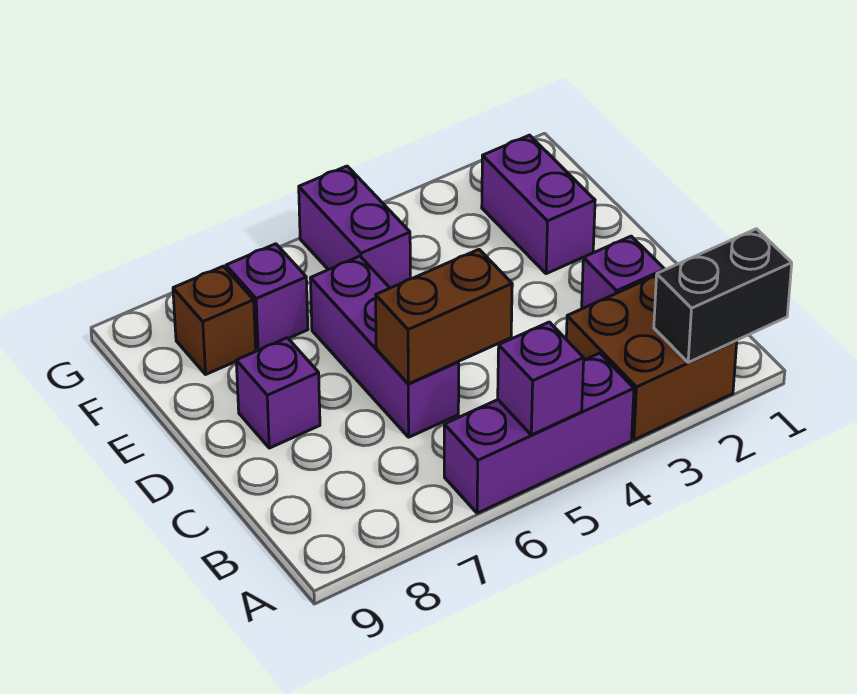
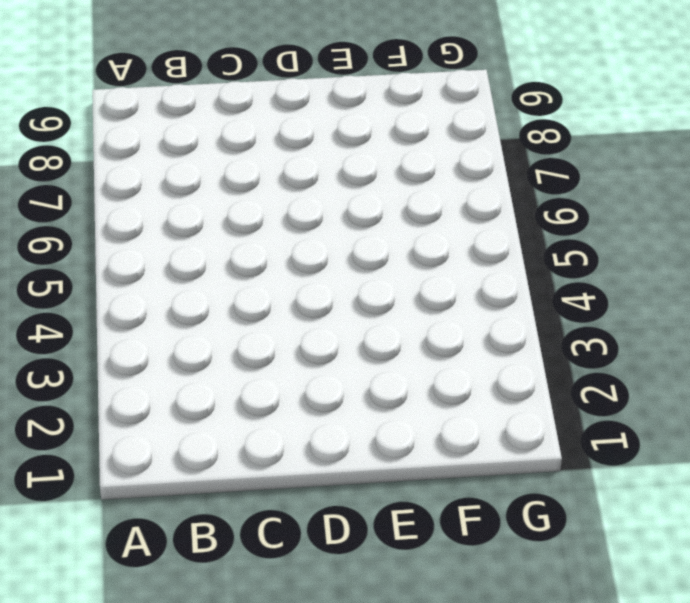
none -> brown 2x2 brick [566,275,737,440]
none -> purple 1x3 brick [444,353,634,513]
none -> purple 1x1 brick [582,236,665,309]

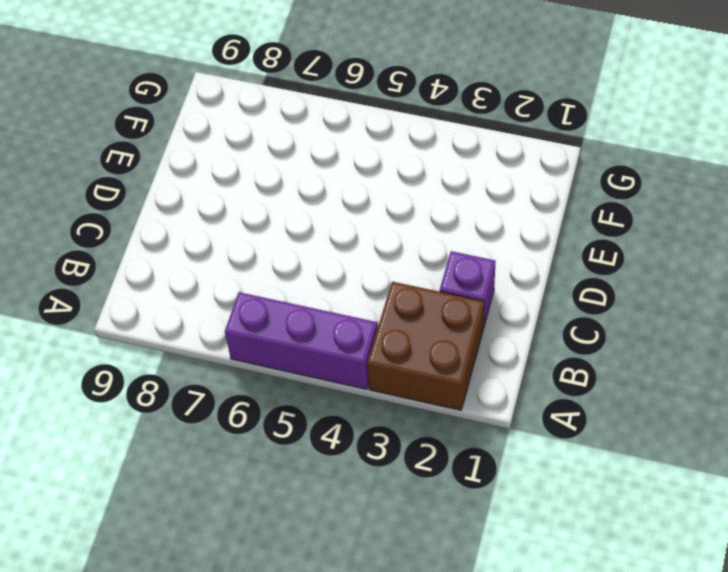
none -> purple 1x3 brick [310,256,459,437]
none -> purple 1x1 brick [236,338,320,448]
none -> purple 1x2 brick [482,135,595,274]

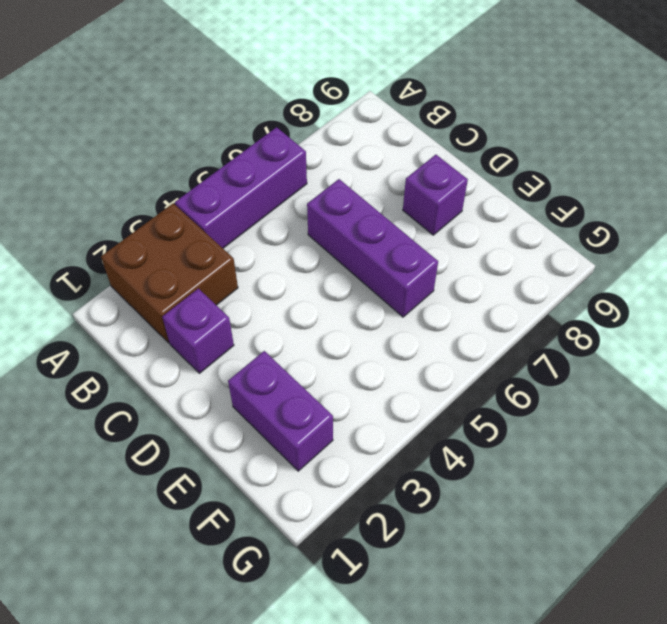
none -> purple 1x2 brick [299,166,410,288]
none -> purple 1x1 brick [226,244,308,351]
none -> brown 1x1 brick [173,266,256,374]

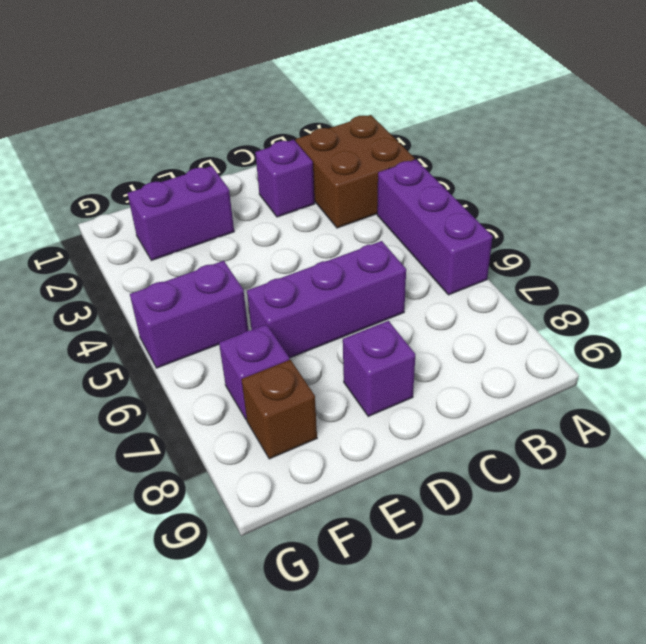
none -> black 1x2 brick [654,229,792,362]
none -> purple 1x1 brick [498,322,584,435]
none -> brown 1x2 brick [376,249,512,384]

